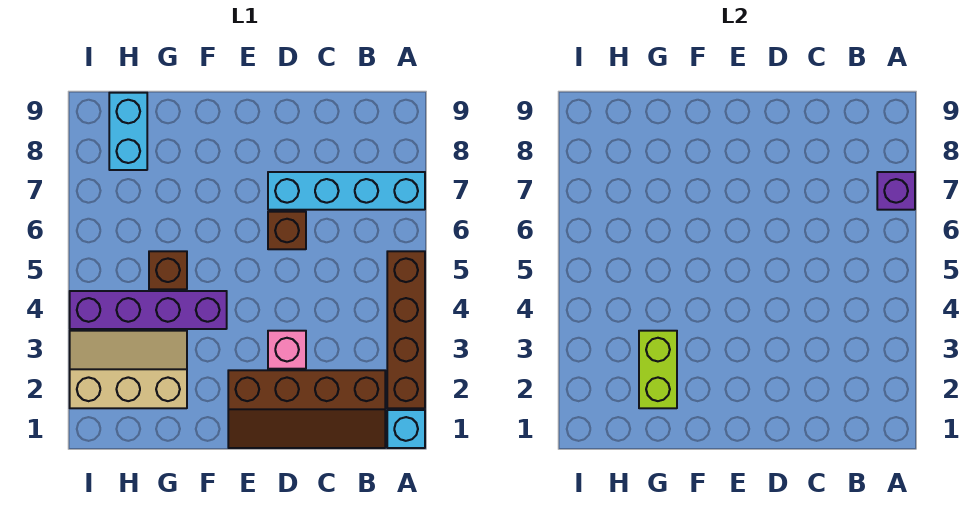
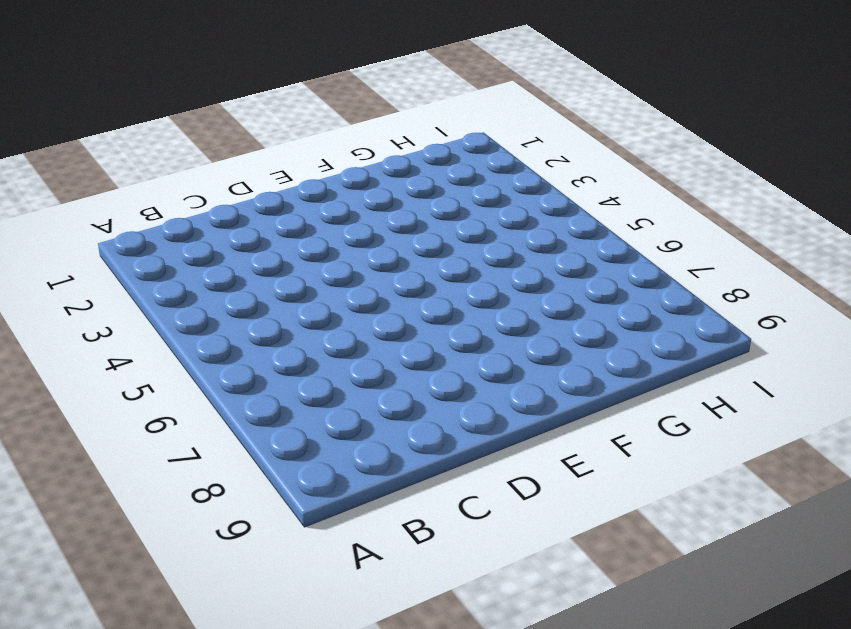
none -> cyan 1x1 brick [387,410,425,448]
none -> brown 1x4 brick [387,251,425,408]
none -> cyan 1x4 brick [268,172,425,210]

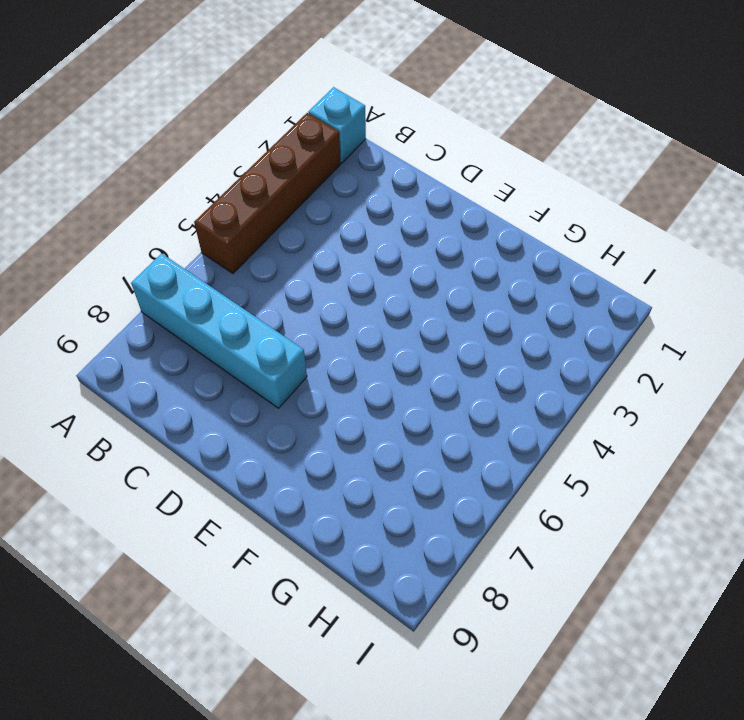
none -> brown 2x4 slope [228,370,385,448]
none -> pink 1x1 brick [268,331,306,369]
none -> brown 1x1 brick [268,212,306,249]

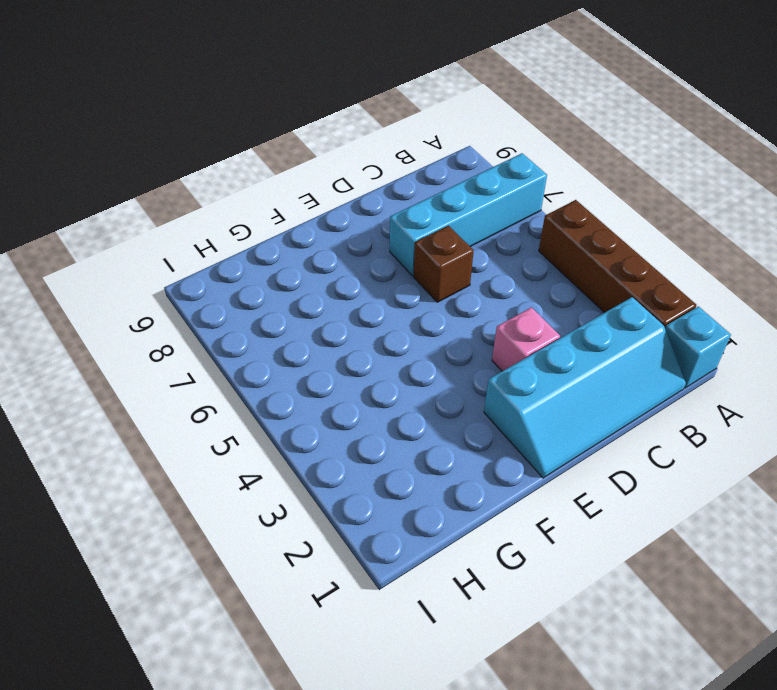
cyan 2x4 slope [484,297,686,478] -> brown 2x4 slope [228,370,385,448]
none -> purple 1x4 brick [70,291,227,329]
none -> tan 2x3 slope [70,331,187,408]
none -> brown 1x1 brick [149,251,187,289]

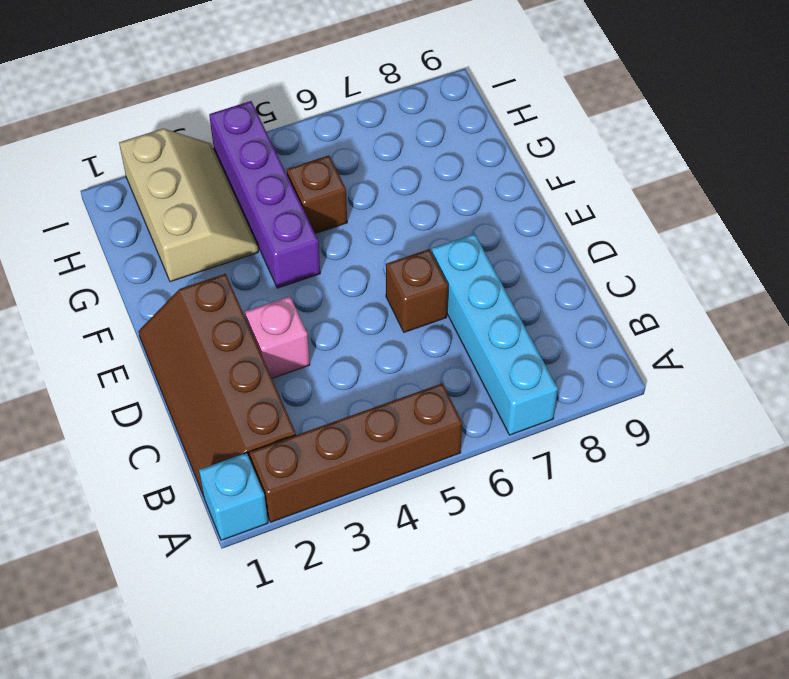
none -> cyan 1x2 brick [109,93,147,170]
none -> purple 1x1 brick [877,172,915,210]
none -> lime 1x2 brick [639,331,677,408]

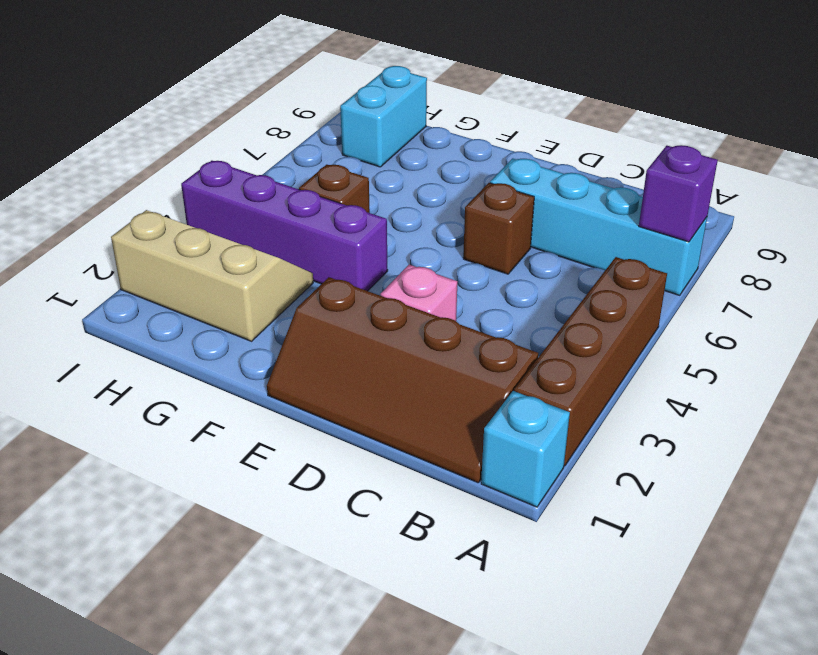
none -> lime 1x2 brick [639,331,677,408]

